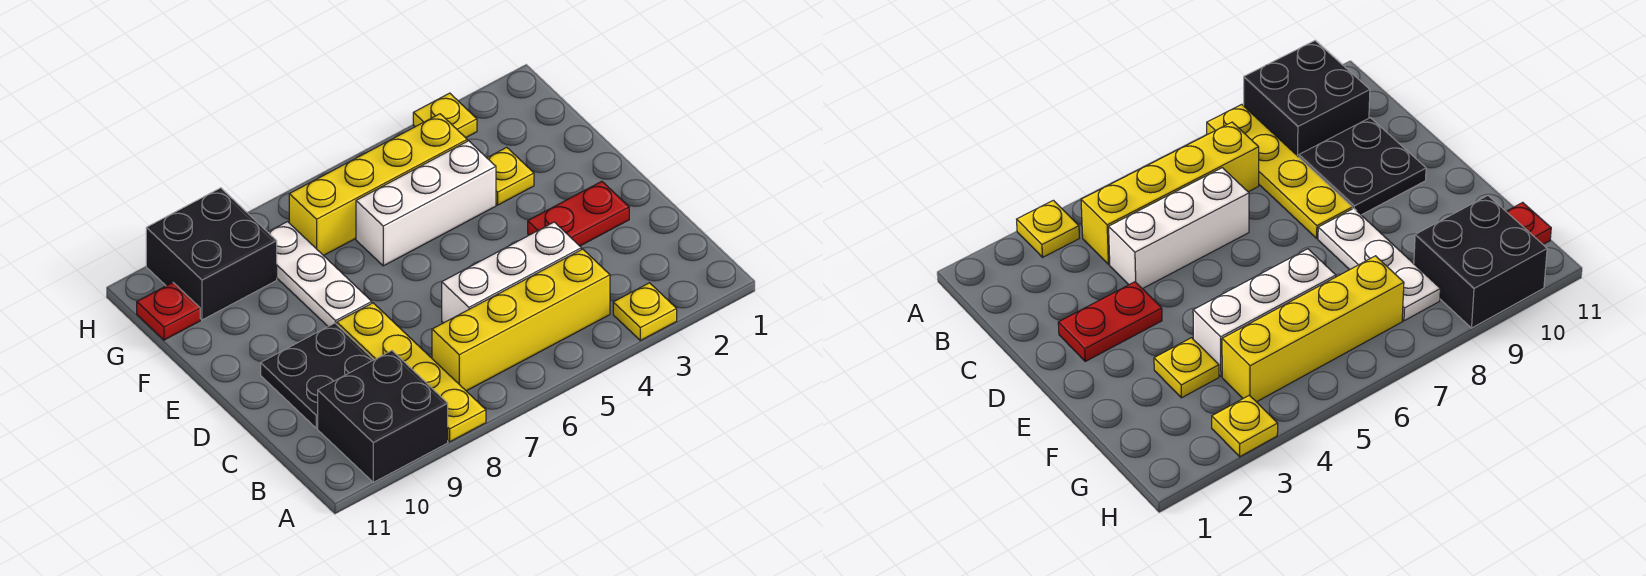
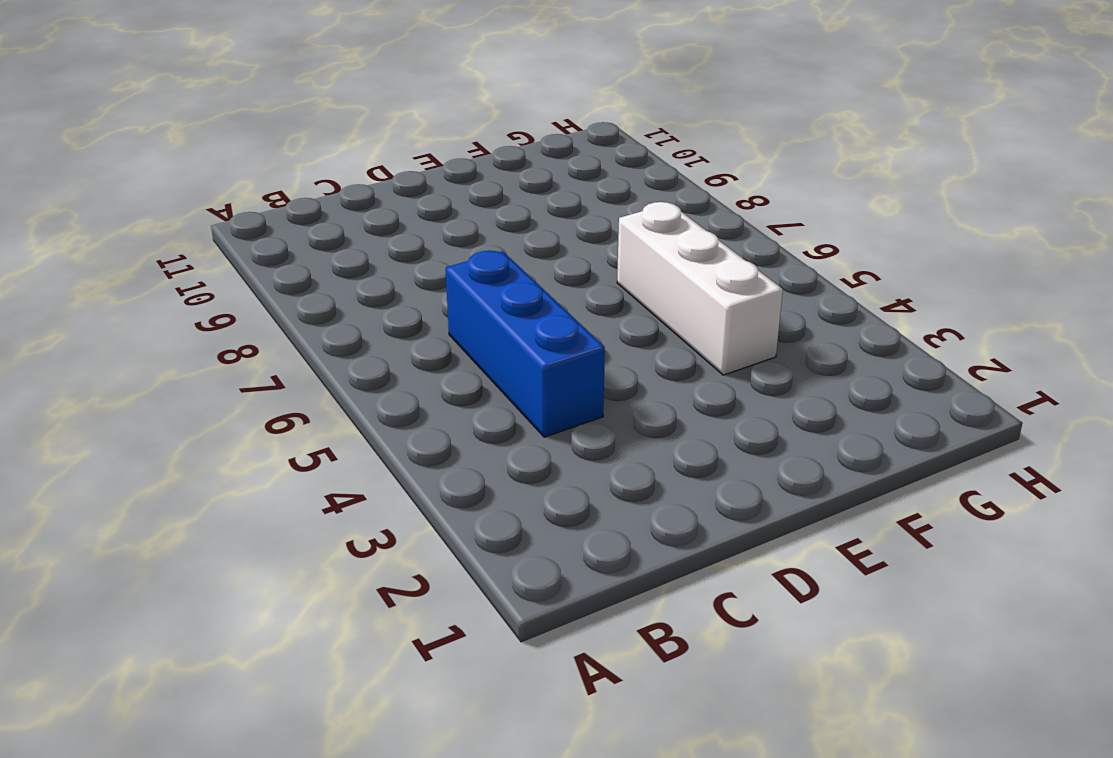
blue 1x3 brick [446,251,605,437] -> white 1x3 brick [442,222,581,323]
none -> yellow 1x1 plate [613,283,677,341]
none -> yellow 1x4 plate [337,303,486,442]
none -> black 2x2 brick [318,351,448,482]

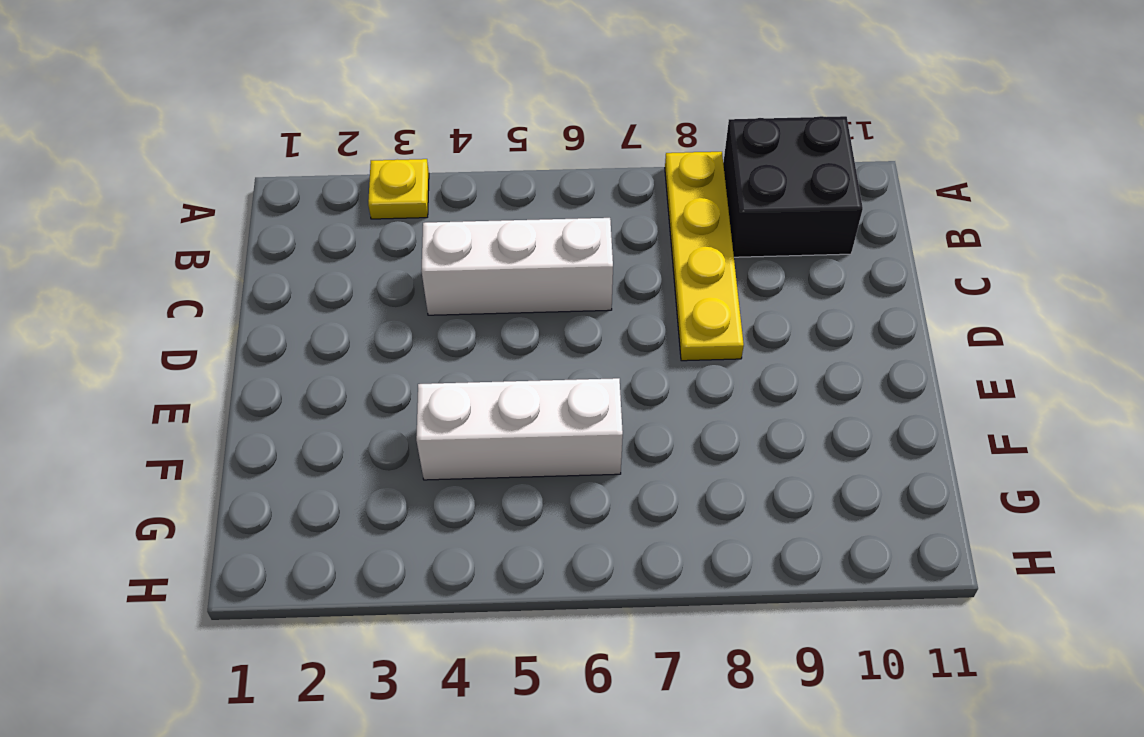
none -> yellow 1x4 brick [432,249,610,391]
none -> black 2x2 plate [261,323,373,428]
none -> red 1x2 plate [528,181,629,246]

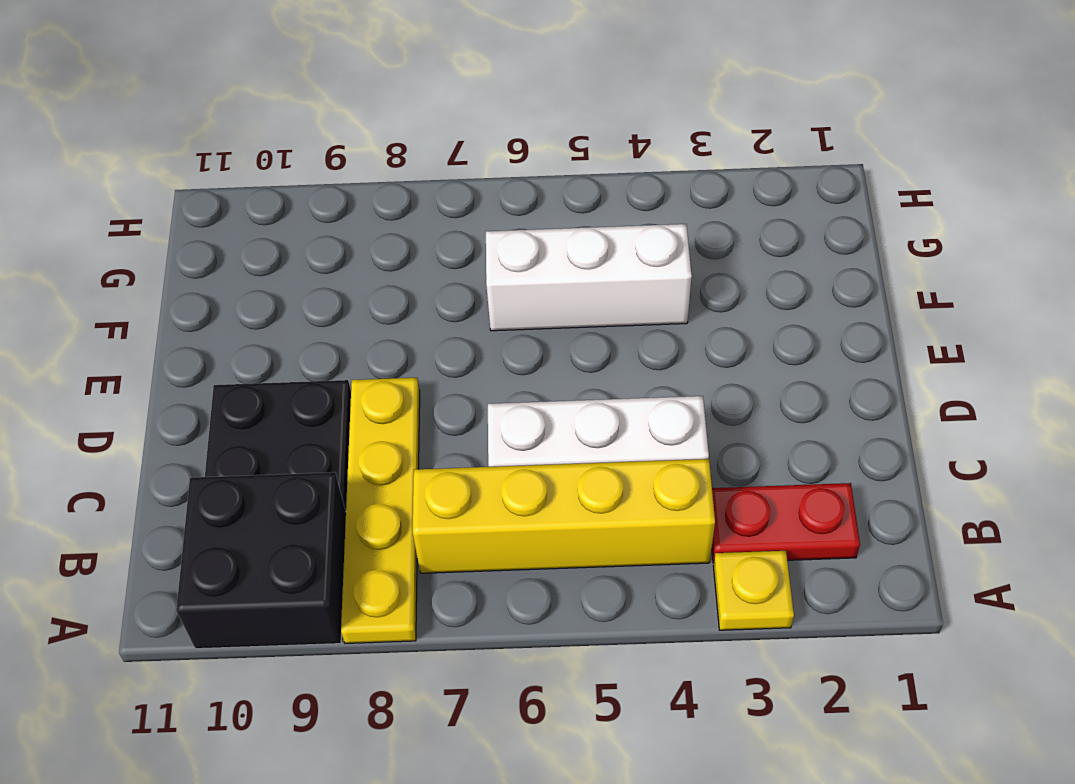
red 1x2 plate [712,483,860,563] -> red 1x2 plate moved to [528,181,629,246]
none -> white 1x3 plate [268,222,372,326]
none -> yellow 1x1 plate [487,147,534,205]
none -> yellow 1x4 brick [289,114,467,256]

